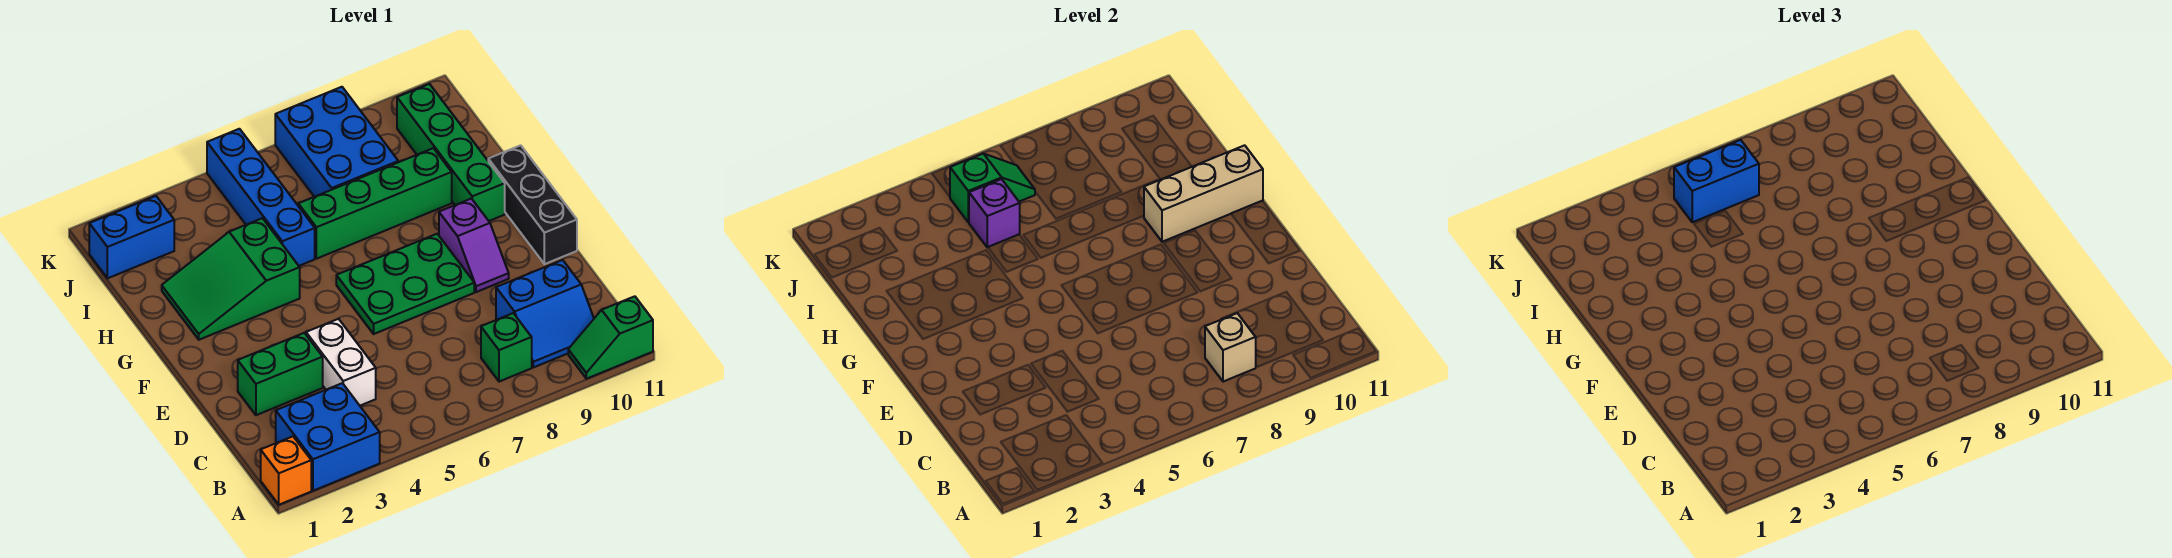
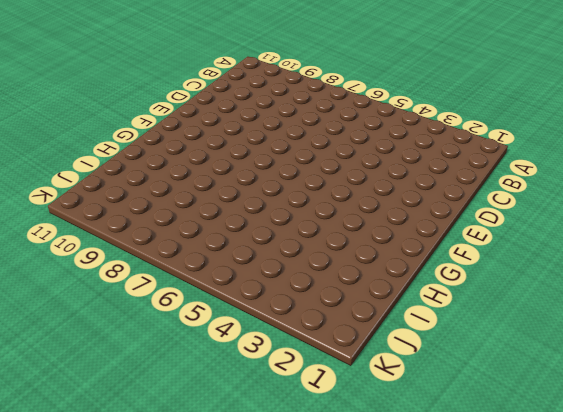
none -> orange 1x1 brick [261,436,311,505]
none -> blue 2x2 brick [276,383,380,491]
none -> green 1x2 slope [568,296,653,379]

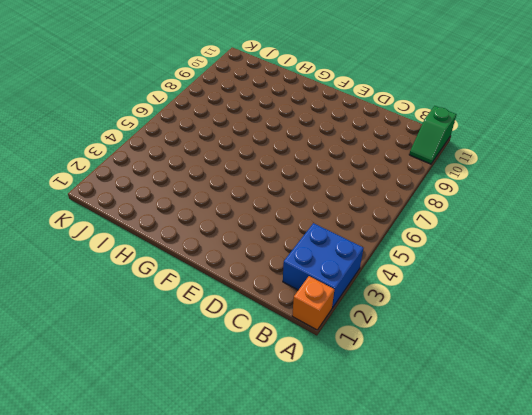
none -> green 1x1 brick [481,313,532,382]
none -> blue 2x2 slope [496,260,594,367]
none -> white 1x2 brick [306,319,376,406]

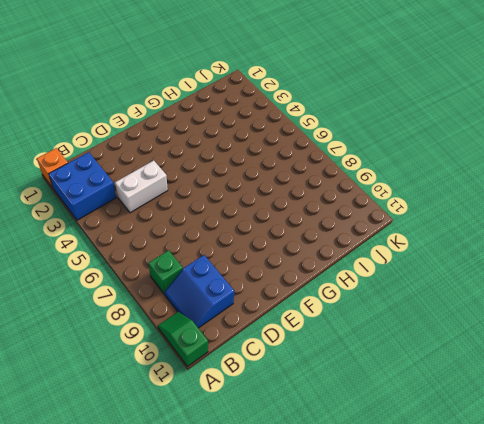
none -> green 1x2 brick [238,333,323,415]
none -> green 2x3 plate [336,234,474,334]
none -> purple 1x2 slope [439,199,509,292]

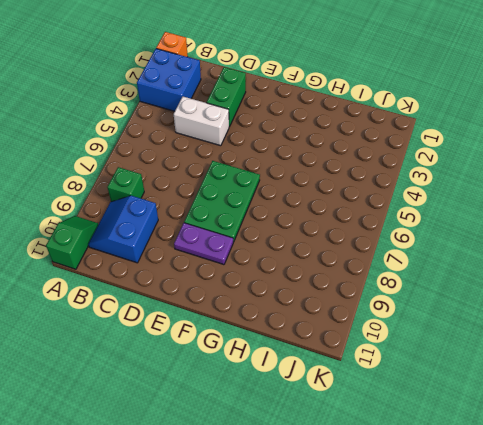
purple 1x2 plate [174,223,233,265] -> purple 1x2 slope [439,199,509,292]
none -> black 1x3 brick [488,145,577,264]
none -> green 2x3 slope [162,218,300,340]
none -> green 1x4 brick [397,84,505,221]

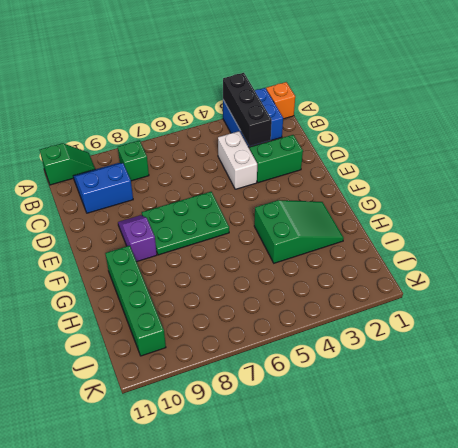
black 1x3 brick [223,73,272,146] -> black 1x3 brick moved to [488,145,577,264]
none -> blue 1x4 brick [207,129,315,266]
none -> green 1x4 brick [298,148,452,259]
none -> blue 2x3 brick [275,87,398,197]

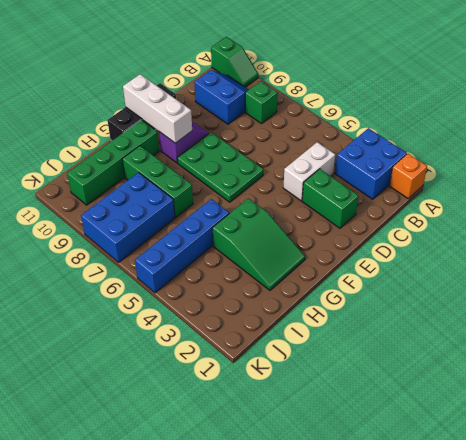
white 1x3 brick [123,74,192,143] -> none
green 1x3 brick [122,146,193,217] -> green 1x4 brick [298,148,452,259]
none -> blue 1x2 brick [89,196,174,278]
none -> tan 1x1 brick [1205,313,1256,382]
none -> tan 1x3 brick [1144,145,1263,242]

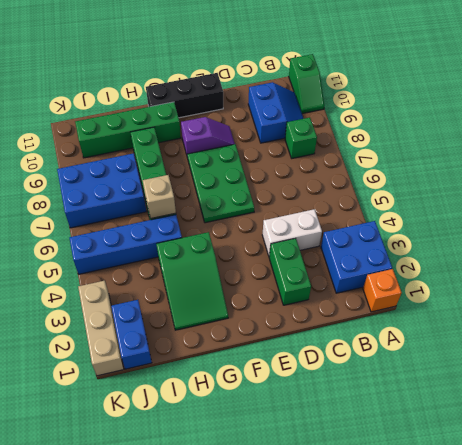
tan 1x1 brick [143,175,176,219] -> tan 1x1 brick moved to [1205,313,1256,382]
tan 1x3 brick [78,281,123,376] -> tan 1x3 brick moved to [1144,145,1263,242]
none -> purple 1x1 brick [969,179,1020,247]
none -> green 1x2 slope [950,154,1035,222]
none -> blue 1x2 brick [1674,140,1759,222]

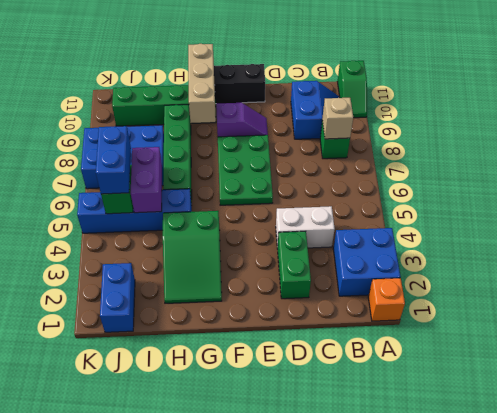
purple 1x2 brick [131,147,162,213] -> purple 1x1 brick [969,179,1020,247]

